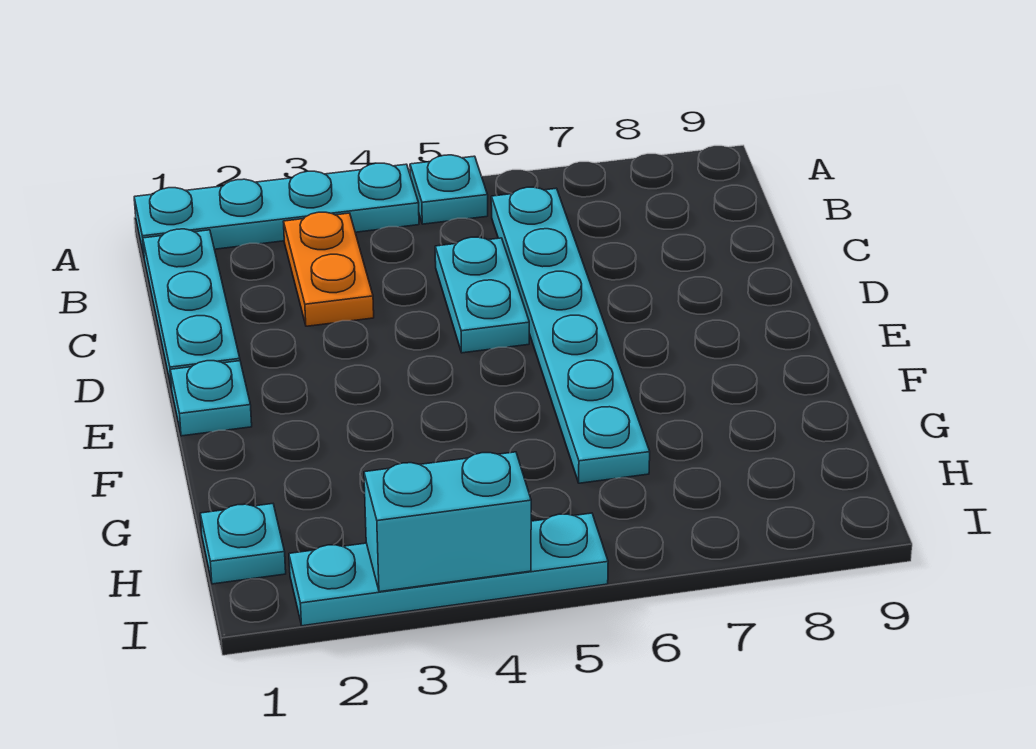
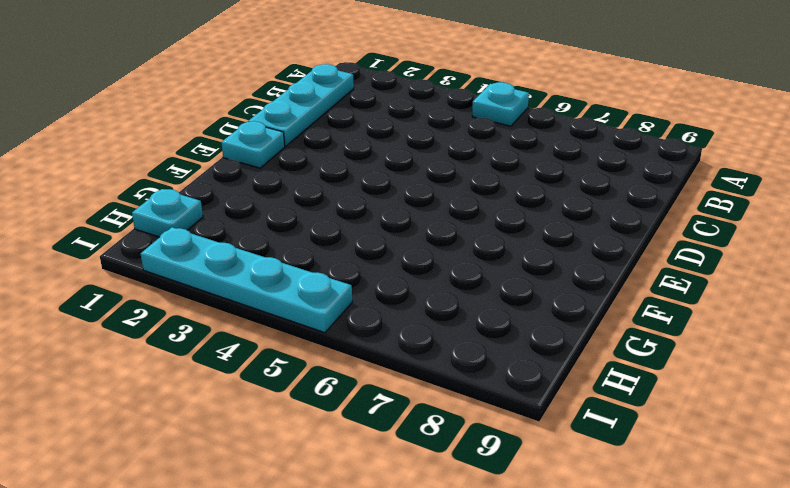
none -> cyan 1x4 plate [134,163,419,255]
none -> orange 1x2 plate [283,212,374,326]

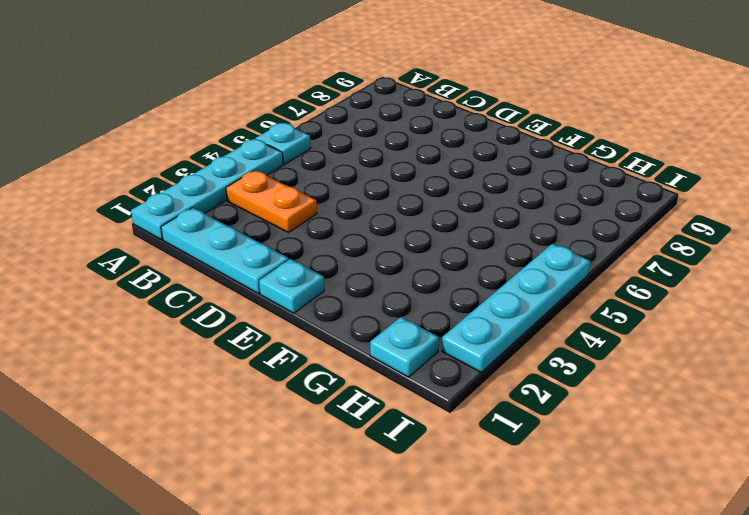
none -> cyan 1x6 plate [491,187,650,483]
none -> cyan 1x2 plate [435,237,529,353]

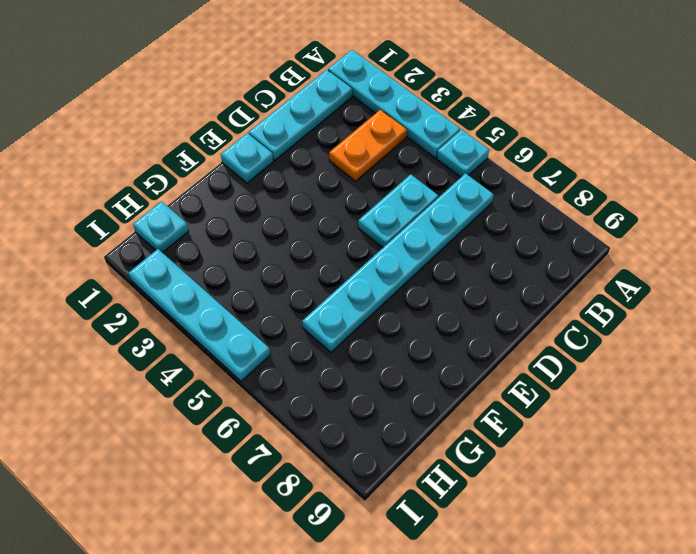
none -> cyan 1x2 brick [364,452,531,592]

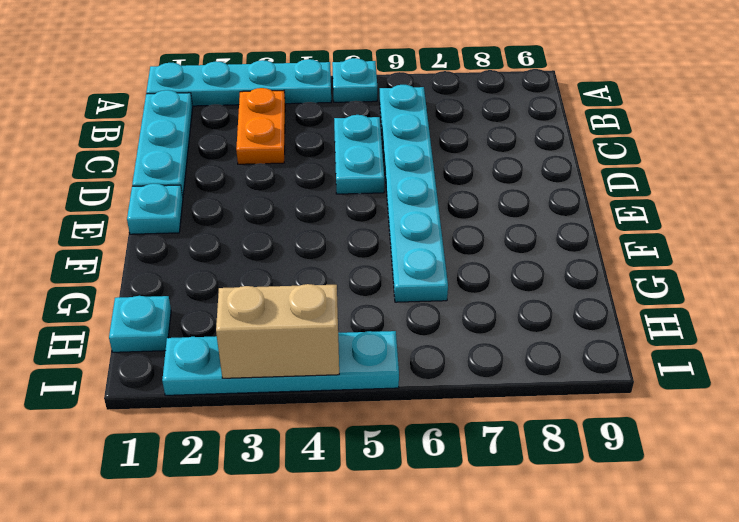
tan 1x2 brick [216,284,339,378] -> cyan 1x2 brick [364,452,531,592]

